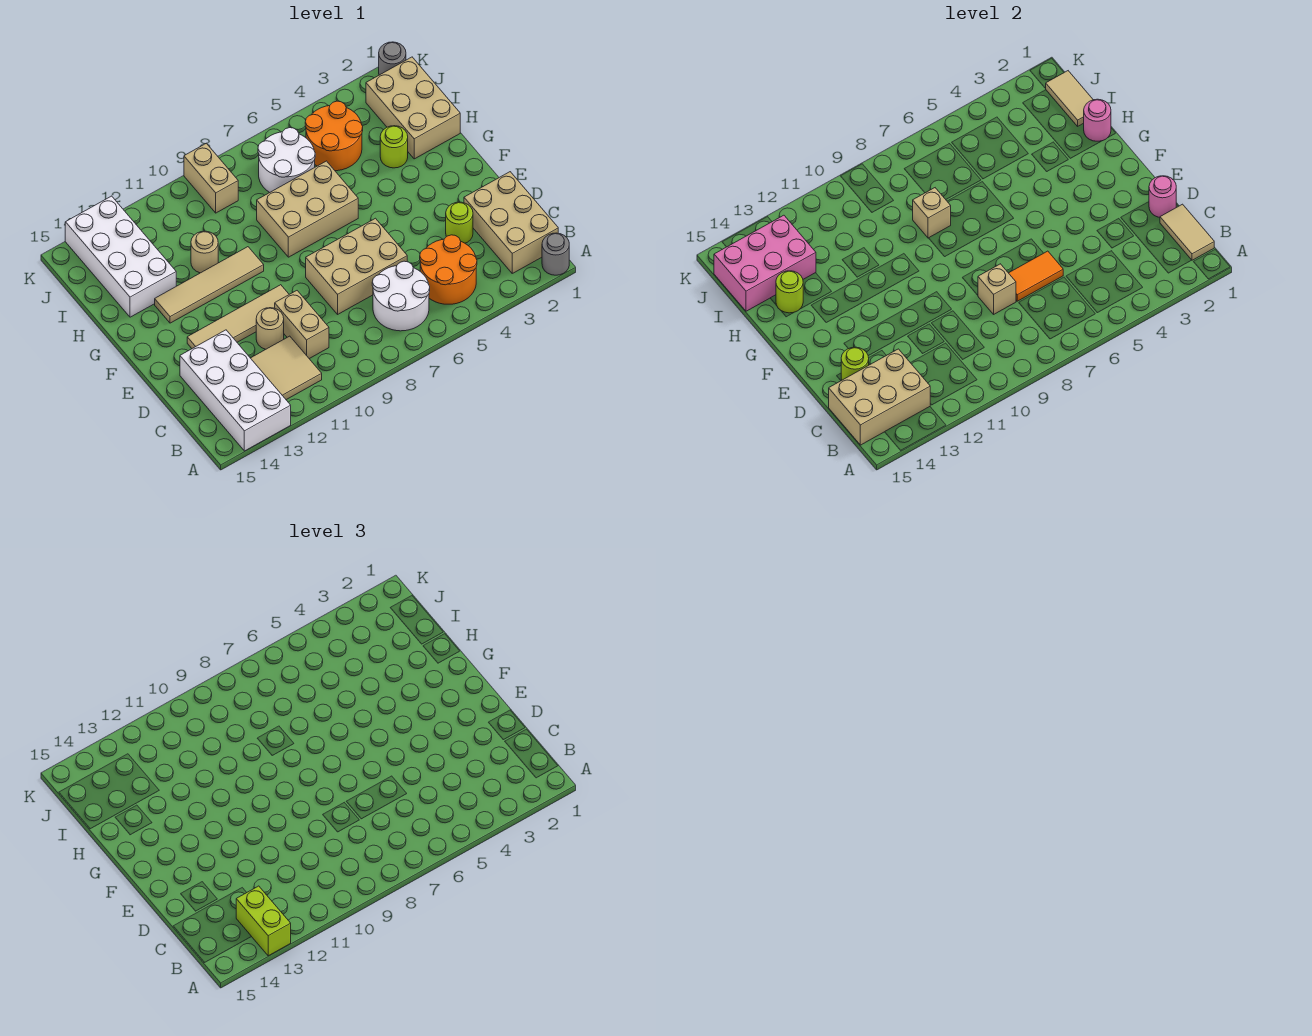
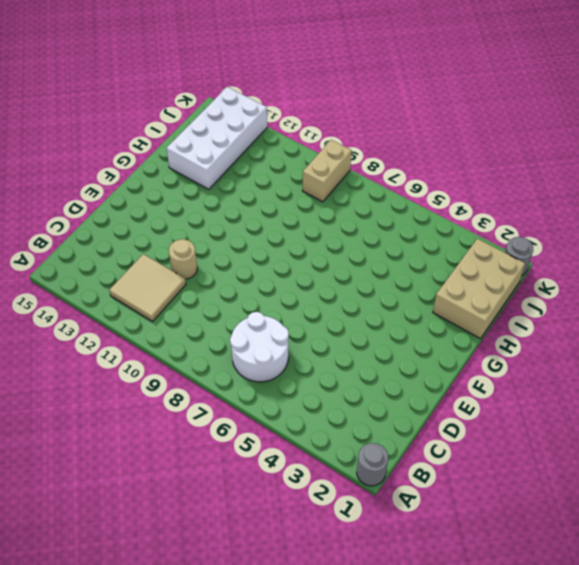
none -> white 2x4 brick [180,330,291,451]
none -> tan 2x3 brick [464,172,558,273]
none -> orange 2x2 round brick [420,235,477,304]
none -> tan 1x2 brick [275,291,329,359]

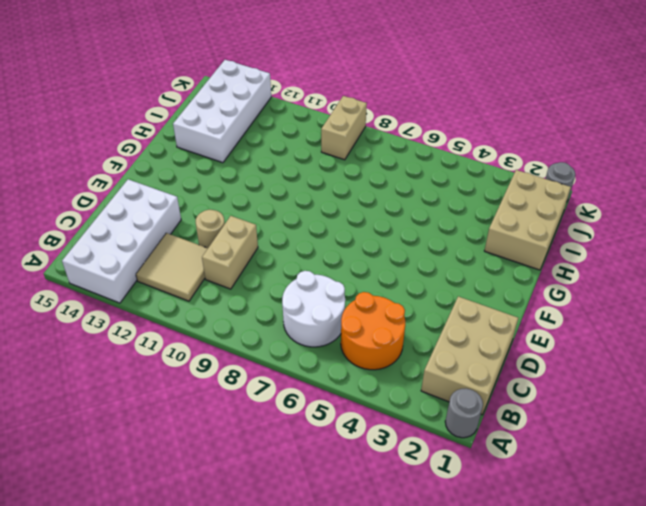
none -> lime 1x1 round brick [446,202,473,243]
none -> tan 2x3 brick [306,218,407,314]
none -> tan 1x4 tile [187,285,289,348]
none -> tan 2x3 brick [257,161,358,257]

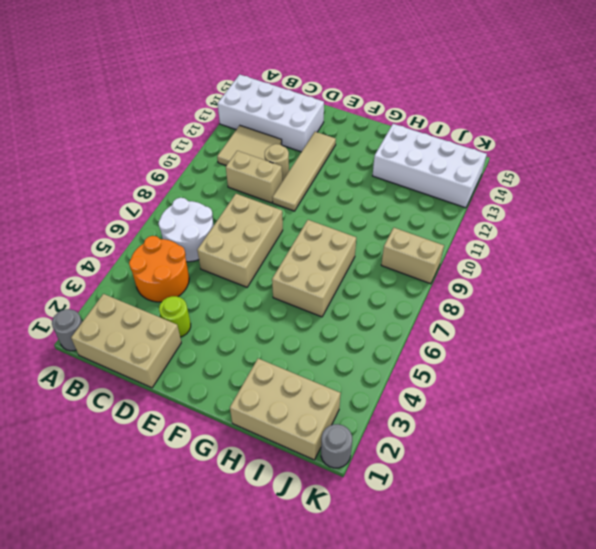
none -> tan 1x4 tile [155,247,264,323]
none -> lime 1x1 round brick [380,126,408,168]
none -> tan 1x1 round brick [191,231,218,273]
none -> orange 2x2 round brick [305,101,363,171]

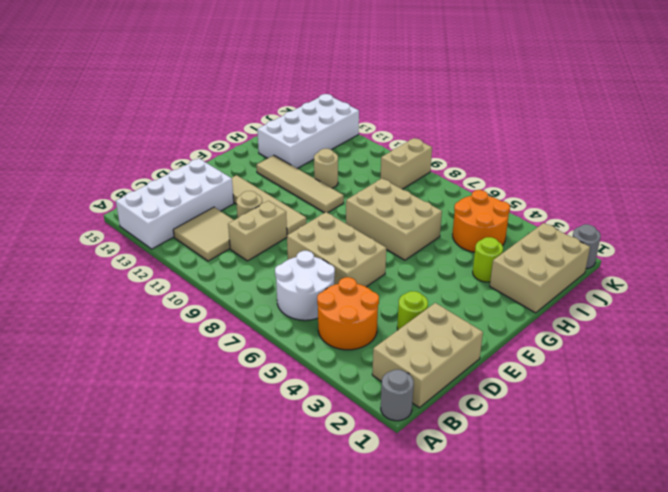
none -> white 2x2 round brick [258,128,315,193]
none -> tan 1x2 tile [1160,204,1214,260]
none -> tan 2x3 brick [829,349,930,445]
none -> pink 1x1 round brick [1149,176,1176,217]

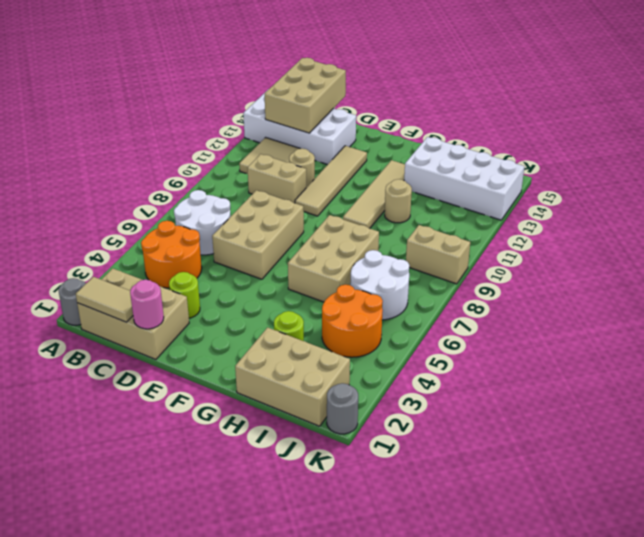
none -> orange 1x2 tile [1009,251,1063,301]
none -> tan 1x1 brick [978,264,1016,314]
none -> lime 1x1 round brick [841,347,869,380]
none -> pink 1x1 round brick [1084,99,1111,141]

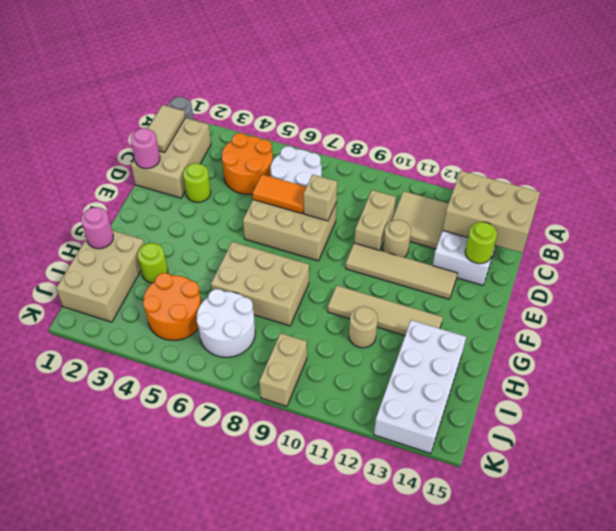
none -> grey 1x1 round brick [379,42,406,75]
none -> tan 1x1 brick [913,188,951,238]
none -> lime 1x1 round brick [776,271,803,313]
none -> tan 1x2 tile [1046,71,1093,126]

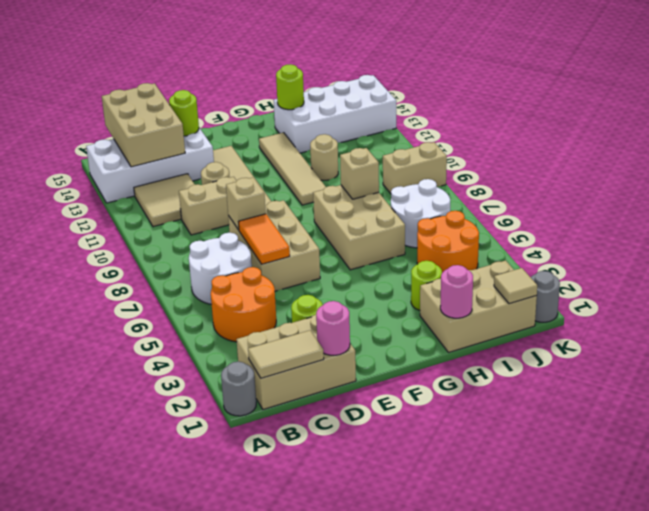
tan 1x1 tile [494,268,537,304] -> tan 1x2 tile [1046,71,1093,126]
none -> pink 2x3 brick [714,215,816,311]
none -> lime 1x2 brick [236,886,291,956]

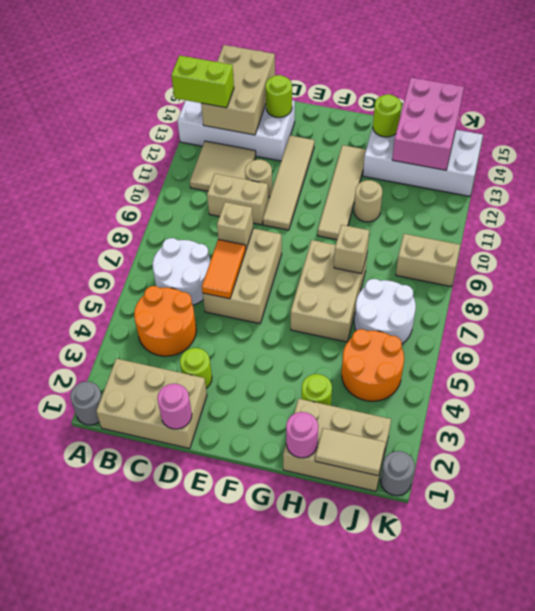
none -> tan 1x2 tile [1160,204,1214,260]

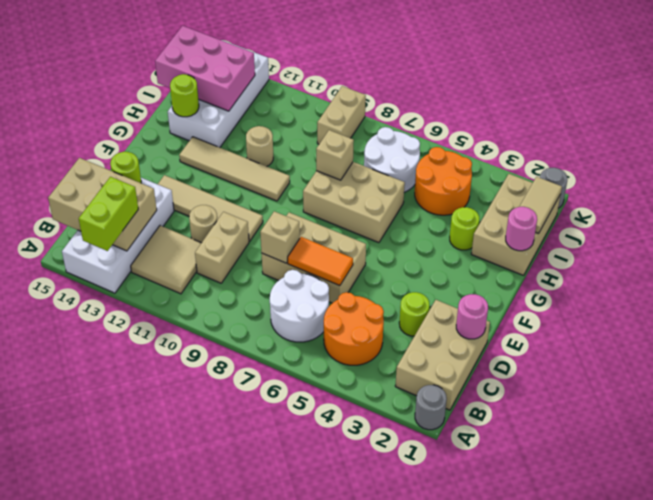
none -> tan 1x2 tile [1160,204,1214,260]

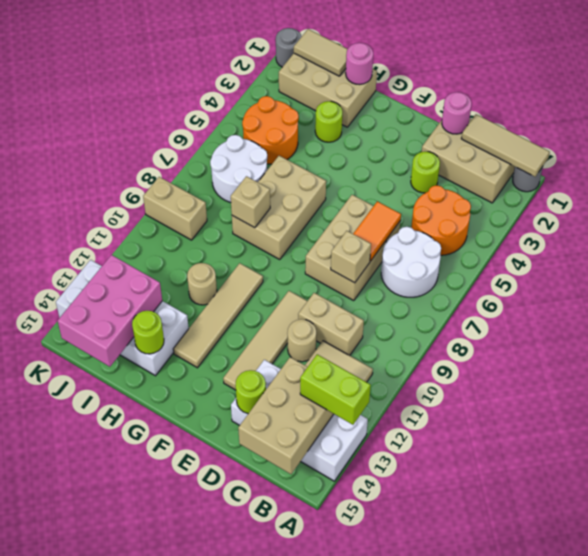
tan 1x3 tile [461,114,550,177] -> tan 1x2 tile [1160,204,1214,260]

